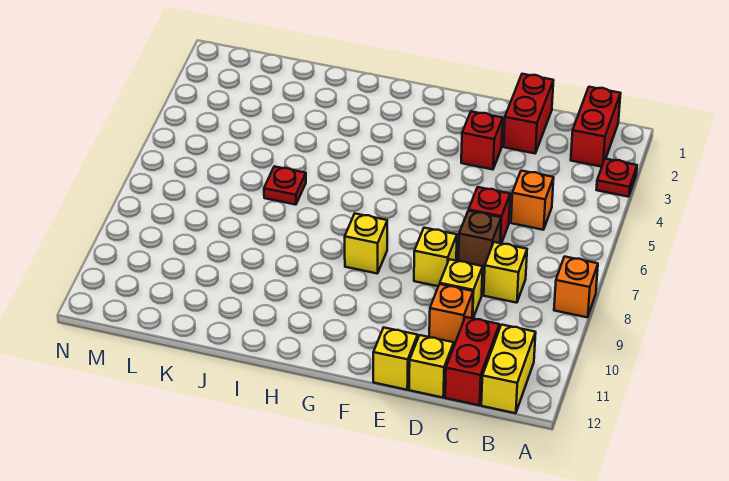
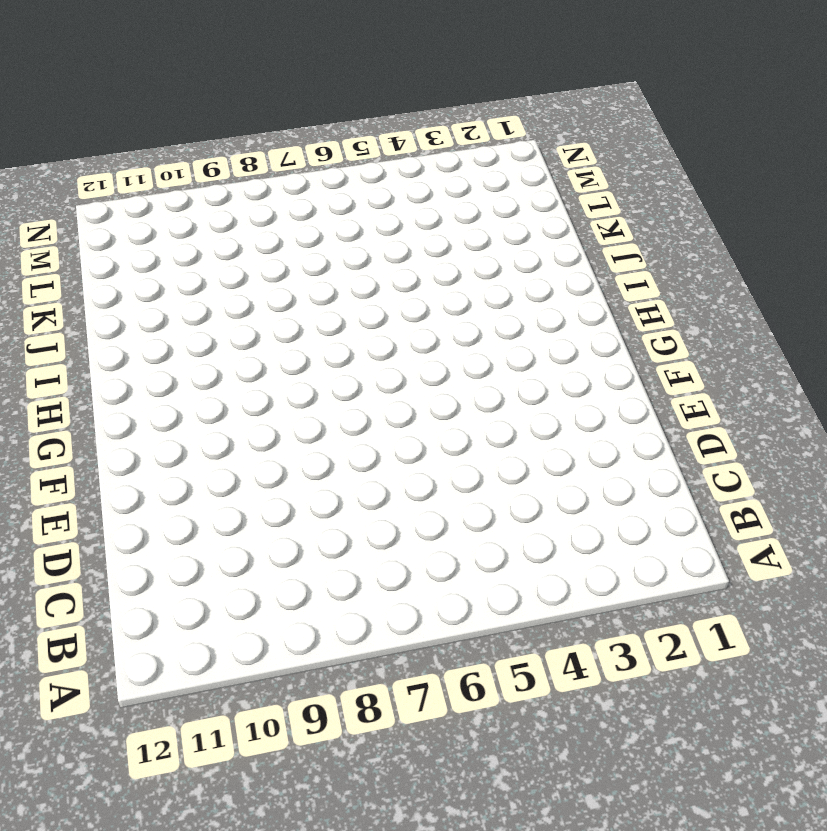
none -> red 1x1 plate [596,159,637,197]
none -> orange 1x1 brick [554,257,598,317]
none -> red 1x2 brick [571,87,621,167]

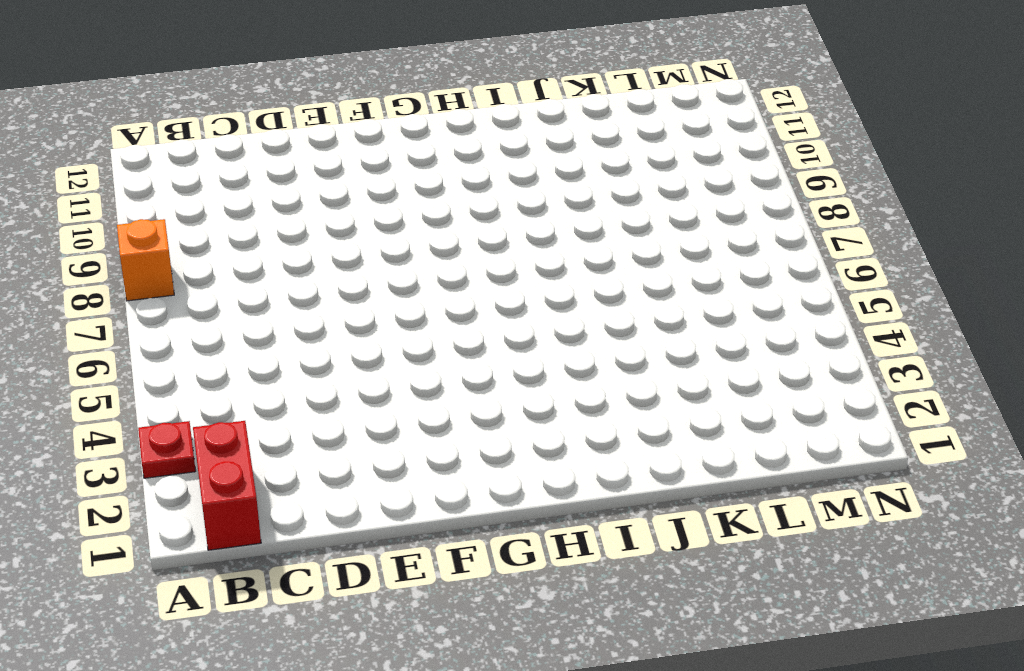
none -> yellow 1x2 brick [481,325,536,413]
none -> orange 1x1 brick [511,171,554,230]
none -> yellow 1x1 brick [484,242,527,303]

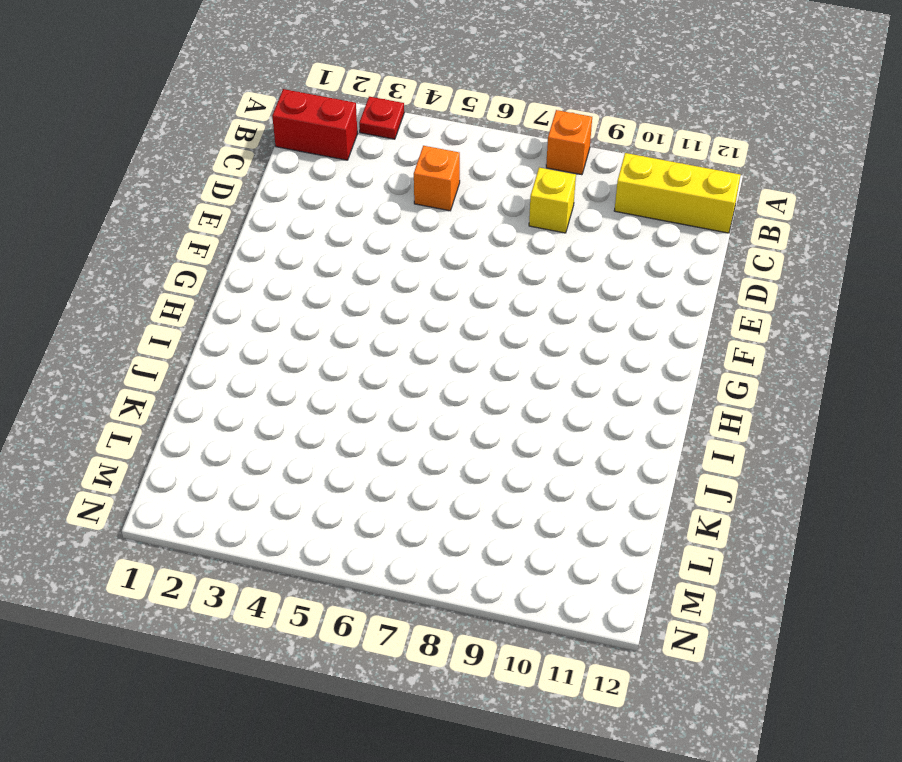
yellow 1x3 brick [614,153,740,233] -> yellow 1x2 brick [481,325,536,413]
none -> red 1x2 brick [445,317,499,405]
none -> red 1x2 brick [504,74,553,153]
none -> red 1x1 brick [469,187,510,243]

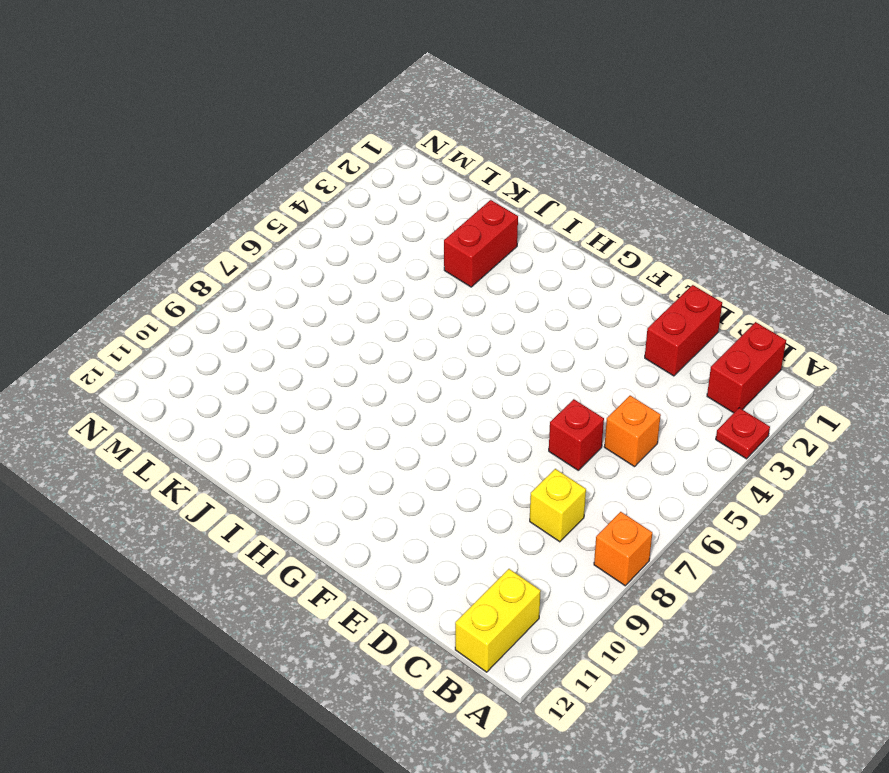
red 1x2 brick [444,200,518,287] -> red 1x2 brick moved to [445,317,499,405]
none -> brown 1x1 brick [458,211,501,269]
none -> yellow 1x1 brick [440,259,483,318]
none -> orange 1x1 brick [429,284,473,344]

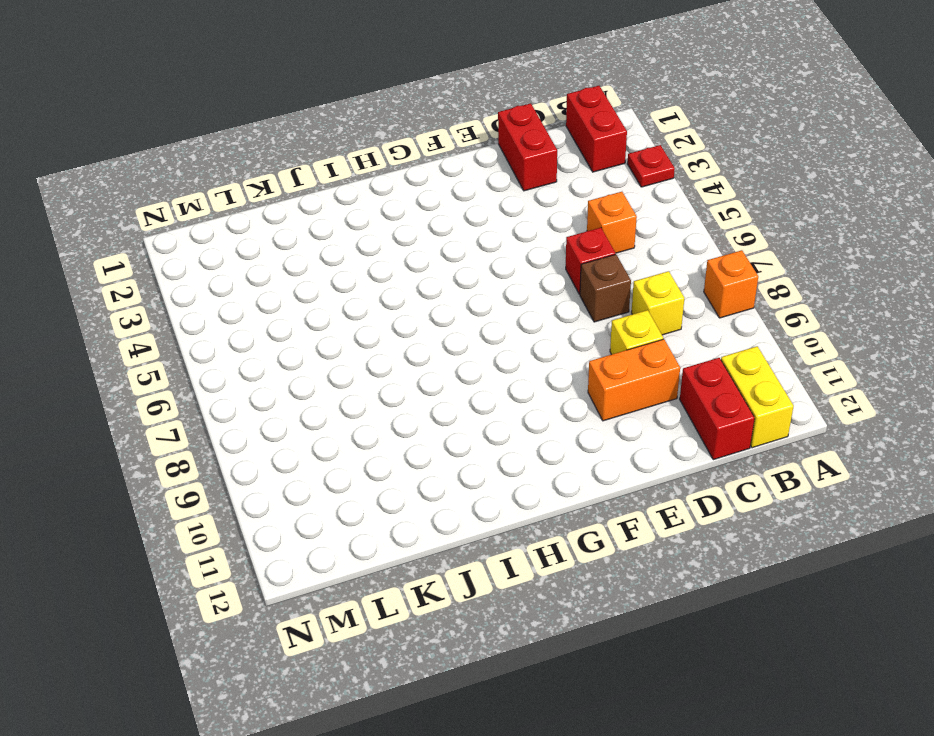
orange 1x2 brick [588,339,680,421] -> orange 1x1 brick [429,284,473,344]
none -> yellow 1x1 brick [409,335,454,398]
none -> red 1x1 brick [461,111,503,169]
none -> yellow 1x1 brick [414,228,457,286]

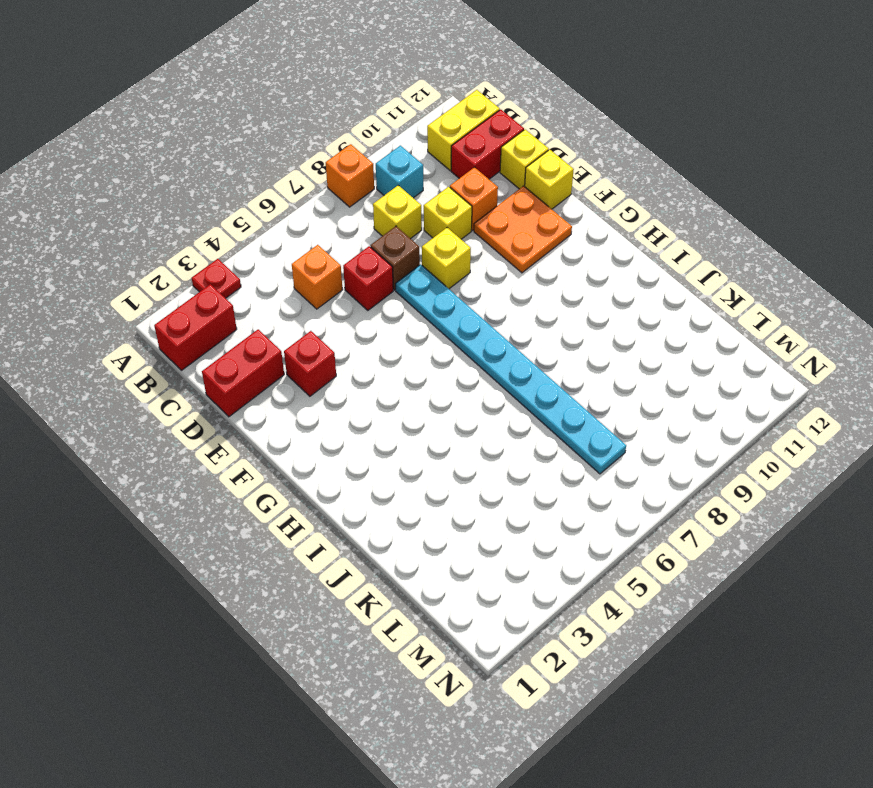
cyan 1x1 brick [376,146,423,198] -> none
cyan 1x8 plate [396,264,626,474] -> none
orange 2x2 plate [474,186,572,273] -> none
none -> yellow 1x1 brick [345,214,387,274]
none -> red 1x1 plate [264,166,306,205]

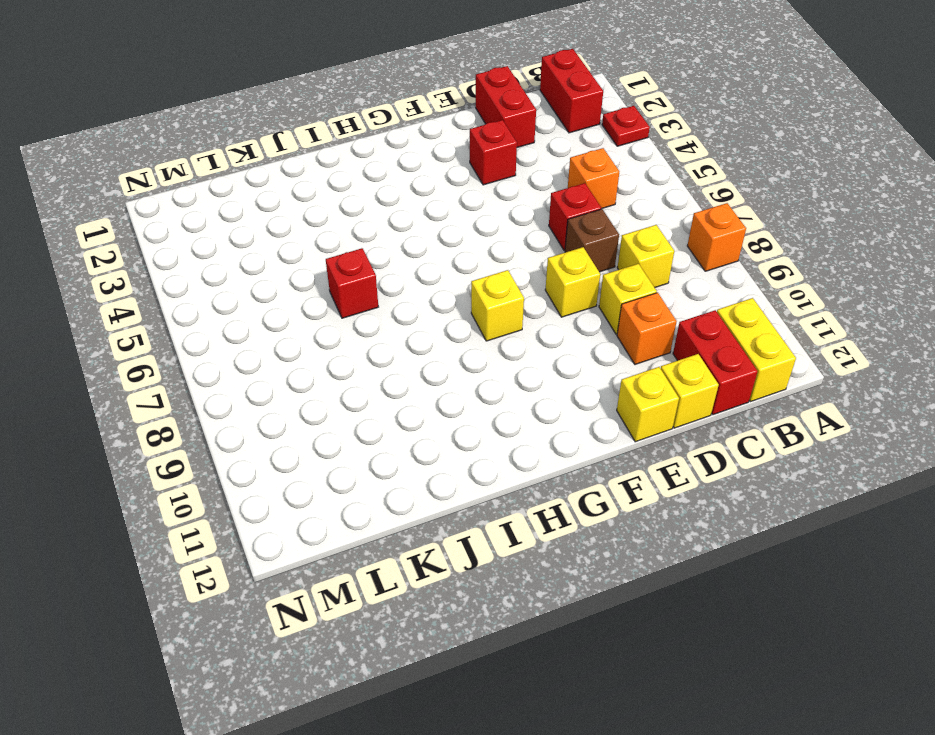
red 1x1 brick [326,248,378,318] -> red 1x1 plate [264,166,306,205]

